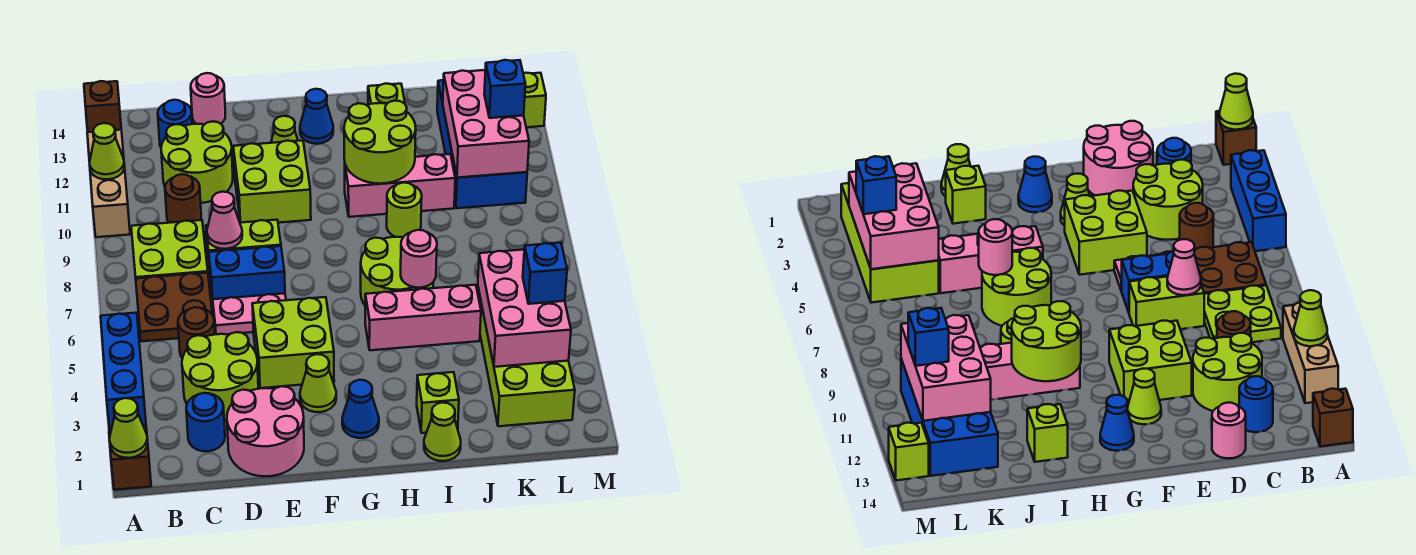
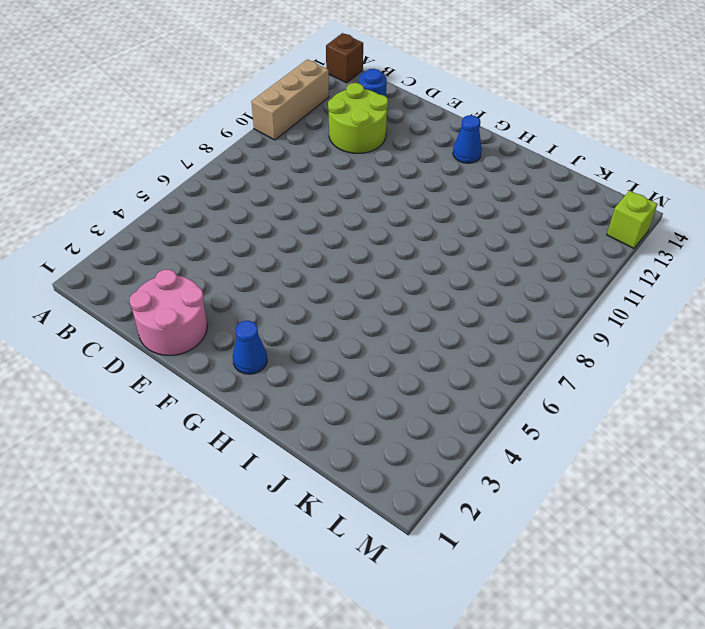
none -> brown 1x1 brick [109,428,151,490]
none -> blue 1x3 brick [101,313,146,430]
none -> brown 2x2 plate [136,273,212,341]
none -> lime 2x2 plate [131,220,208,278]

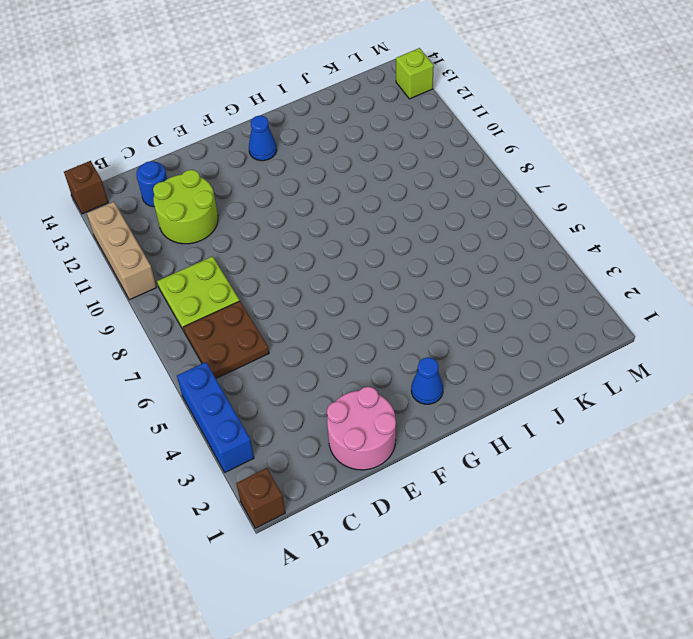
none -> blue 1x1 round brick [186,393,225,451]
none -> lime 2x2 round brick [182,332,258,420]
none -> brown 1x1 round brick [178,307,215,359]
none -> brown 1x1 round brick [165,174,201,223]

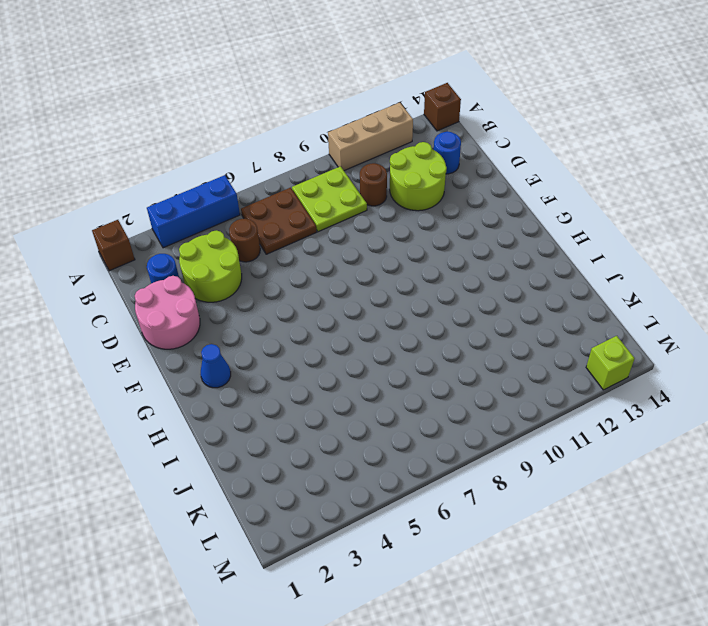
none -> pink 1x2 plate [213,293,286,334]
none -> blue 1x2 brick [209,246,285,303]
none -> lime 1x2 brick [206,220,281,275]
none -> pink 1x1 round brick [191,73,225,124]

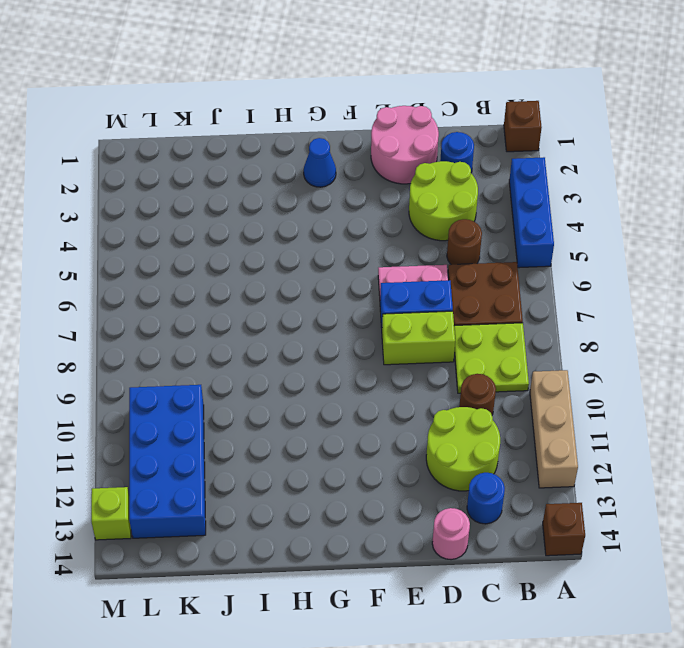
none -> lime 2x2 brick [252,297,334,388]
none -> lime 2x2 brick [233,140,311,223]
none -> lime 1x1 cone [300,354,336,412]
none -> lime 1x1 cone [271,116,298,143]

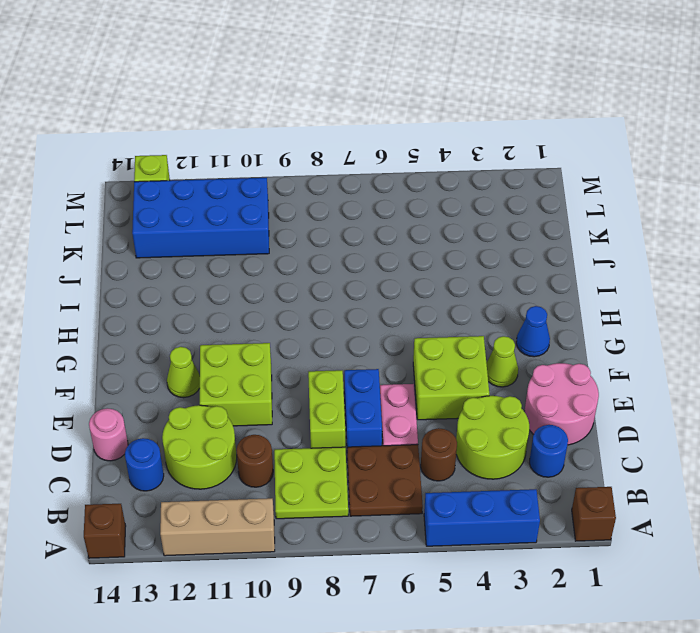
none -> blue 1x1 cone [300,89,333,144]
none -> pink 1x3 brick [365,285,481,350]
none -> lime 2x2 round brick [361,237,433,305]
none -> pink 1x3 brick [345,154,455,217]

